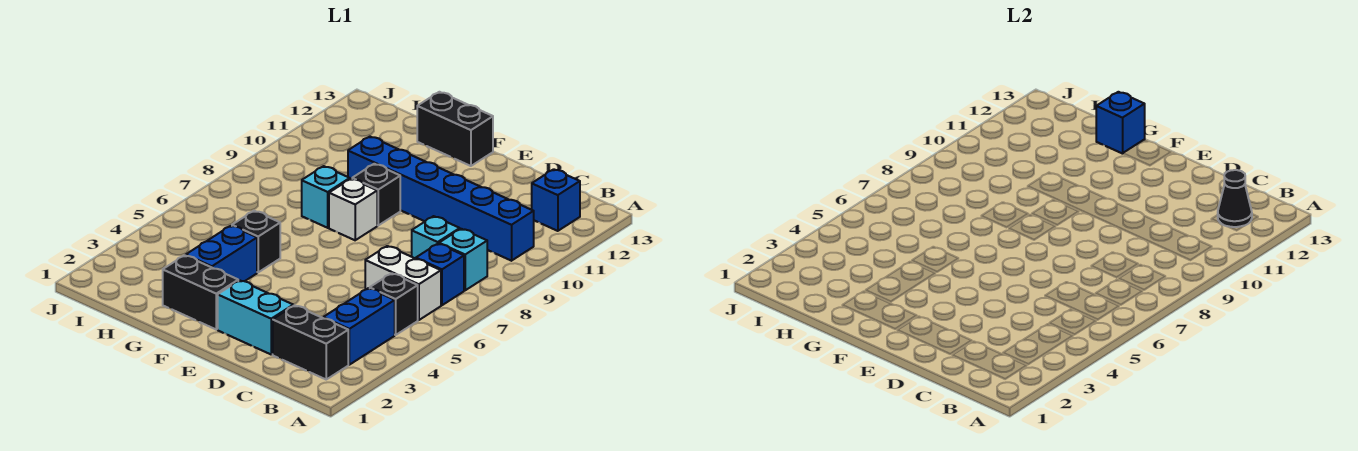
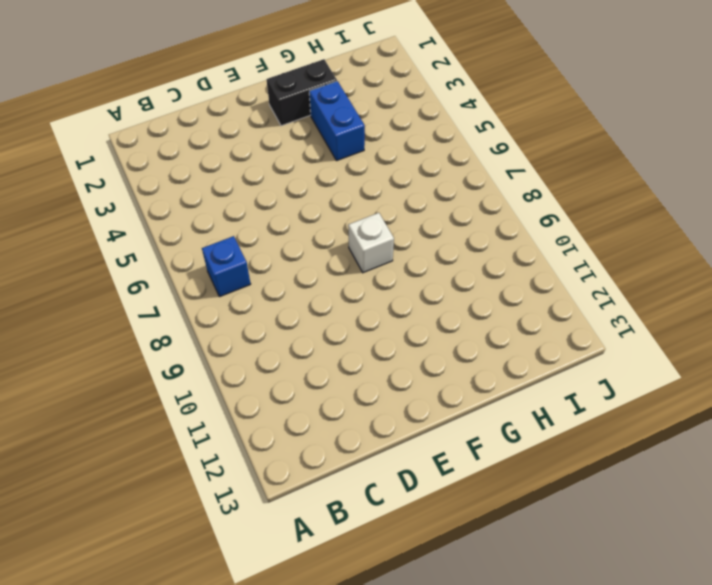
none -> black 1x2 brick [273,305,348,379]
none -> blue 1x2 brick [323,288,395,365]
none -> black 1x1 brick [370,273,418,335]

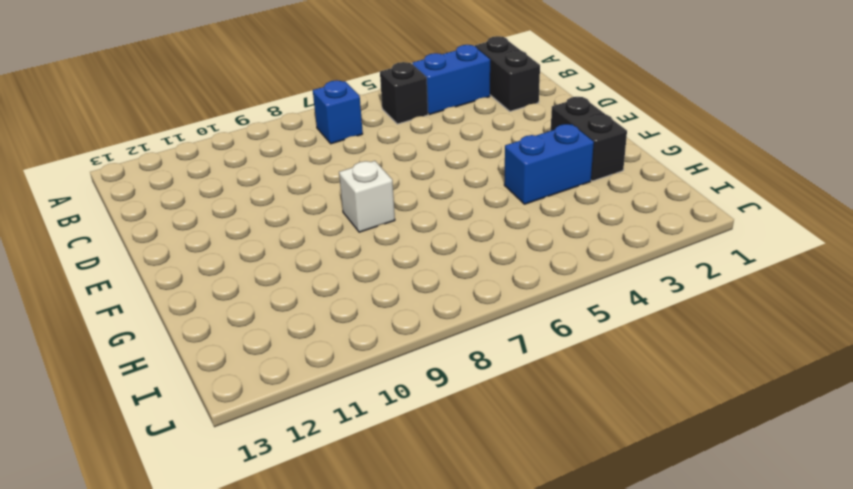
none -> white 1x2 brick [365,246,441,320]
none -> cyan 1x1 brick [439,229,487,290]
none -> blue 1x6 brick [348,137,534,261]

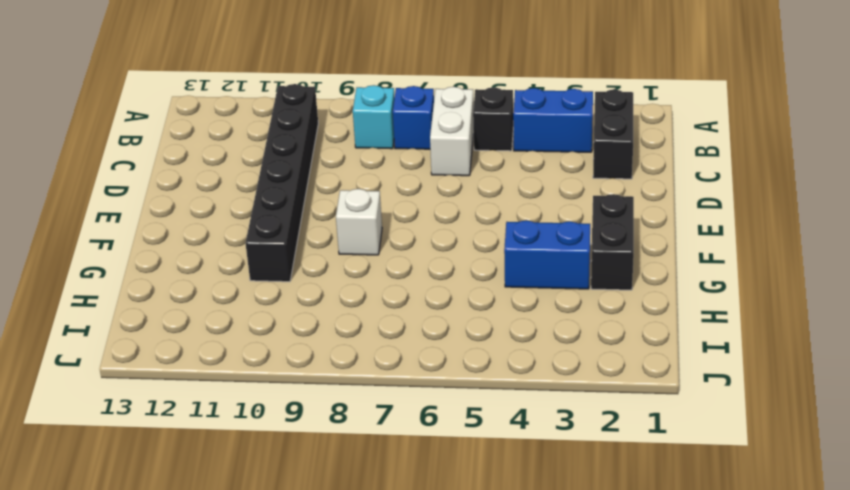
black 1x6 brick [245,84,318,282] -> blue 1x6 brick [348,137,534,261]
none -> blue 1x1 brick [532,169,580,231]
none -> cyan 1x1 brick [412,216,460,259]
none -> cyan 1x2 brick [218,280,293,354]

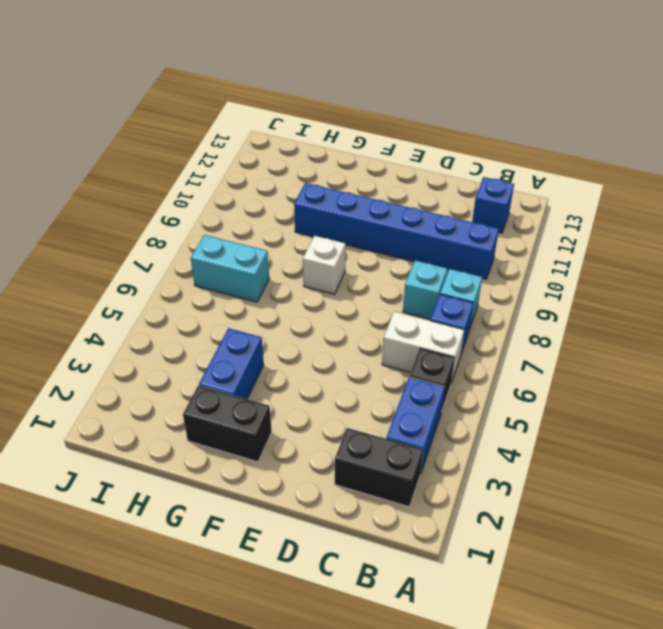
cyan 1x2 brick [191,235,269,302] -> cyan 1x2 brick moved to [218,280,293,354]
none -> black 1x1 brick [352,164,400,225]
none -> black 1x2 brick [417,92,493,166]
none -> black 1x1 brick [232,211,280,272]

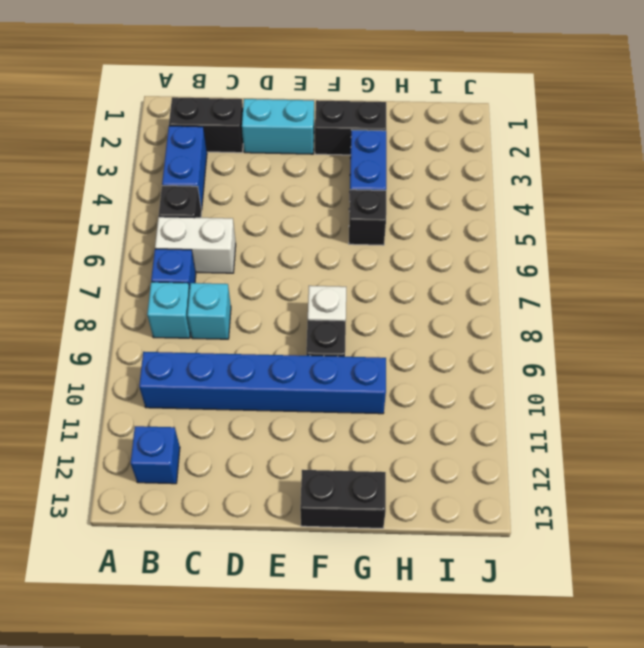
none -> cyan 1x1 brick [302,166,350,228]
none -> black 1x1 cone [1218,170,1252,227]
none -> blue 1x1 brick [1096,92,1145,154]

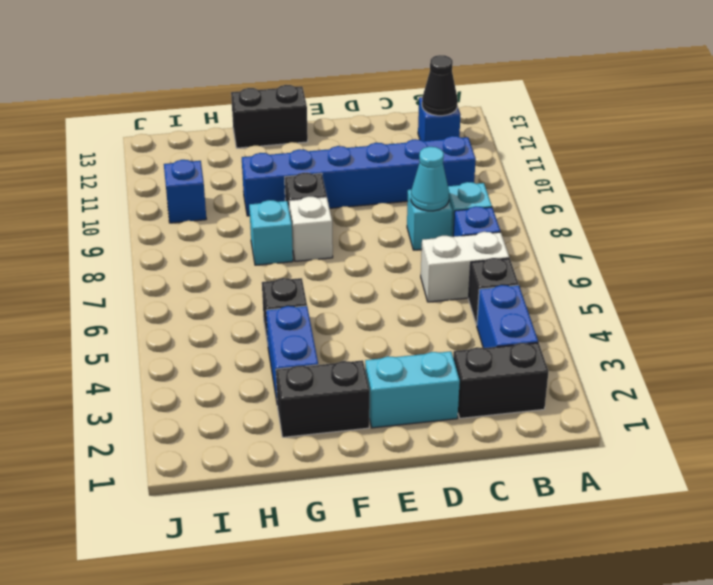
cyan 1x1 cone [411,147,449,211] -> none
blue 1x1 brick [164,160,206,223] -> blue 1x1 brick moved to [1096,92,1145,154]

